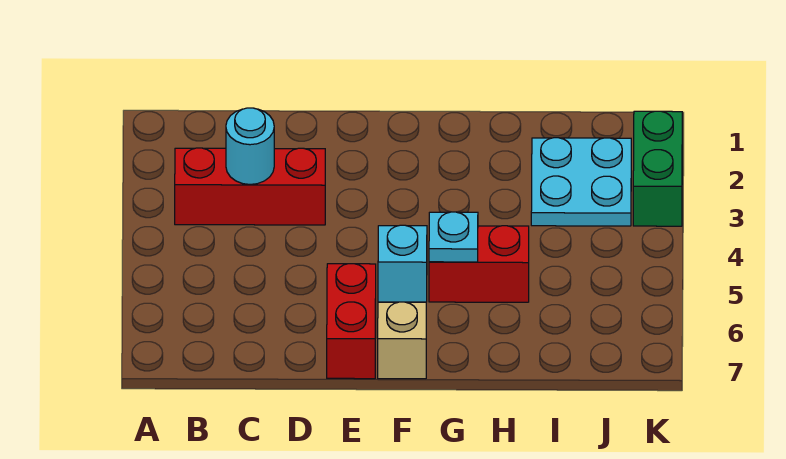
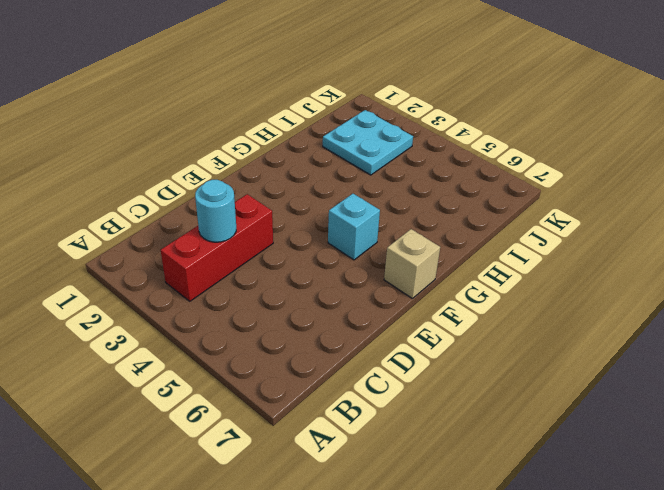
none -> red 1x2 brick [327,264,376,379]
none -> red 1x2 brick [429,226,529,302]

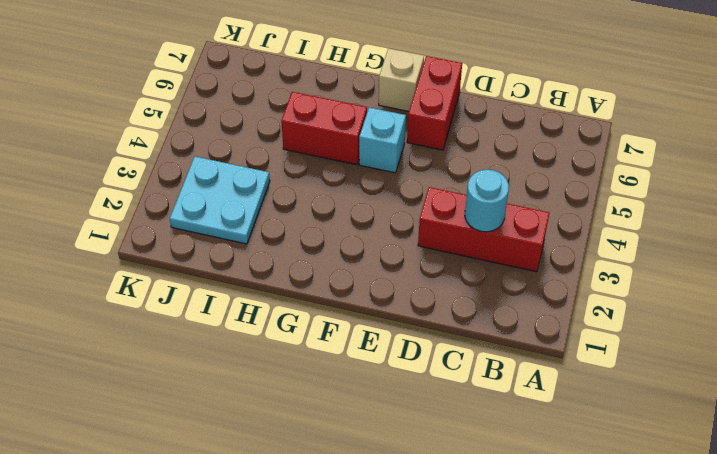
none -> green 1x2 brick [633,111,682,226]
none -> cyan 1x1 plate [429,212,478,262]

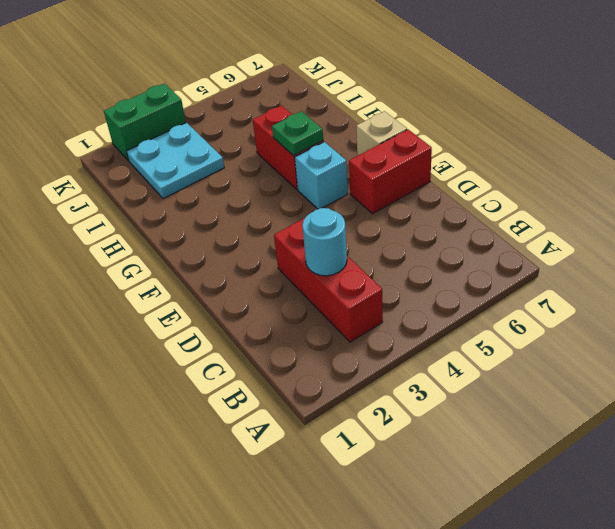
green 1x1 plate [272,111,323,156] -> cyan 1x1 plate [429,212,478,262]

